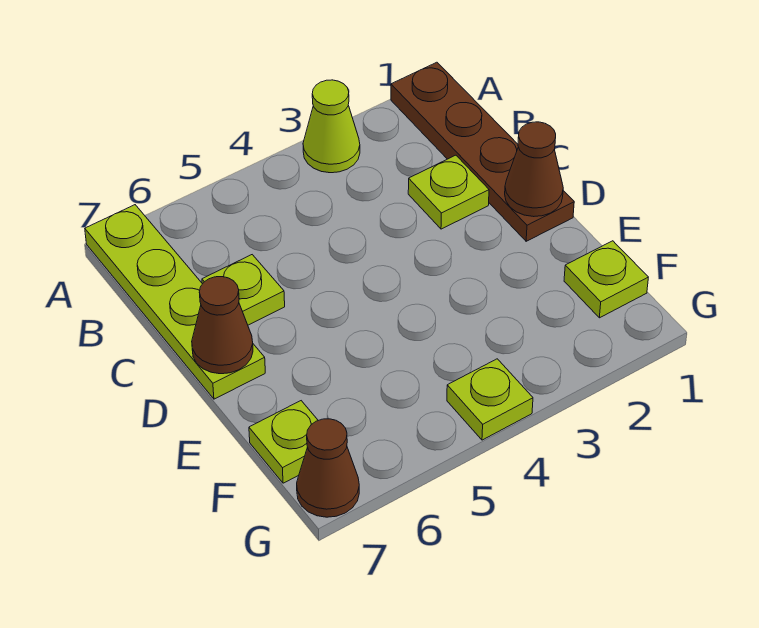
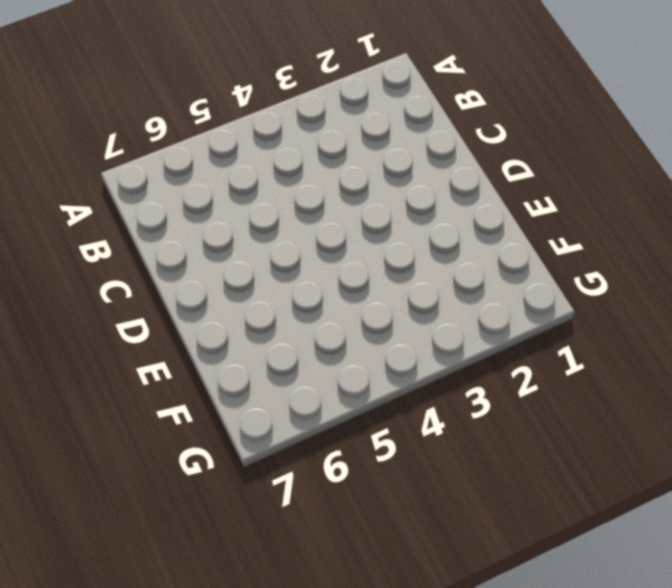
none -> brown 1x4 plate [391,62,574,241]
none -> lime 1x1 cone [303,80,360,173]

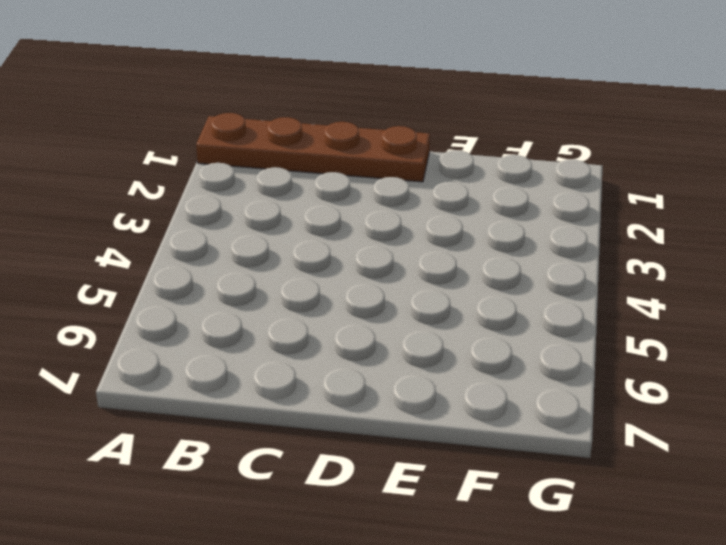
none -> lime 1x1 cone [303,80,360,173]
none -> lime 1x4 plate [85,205,265,399]

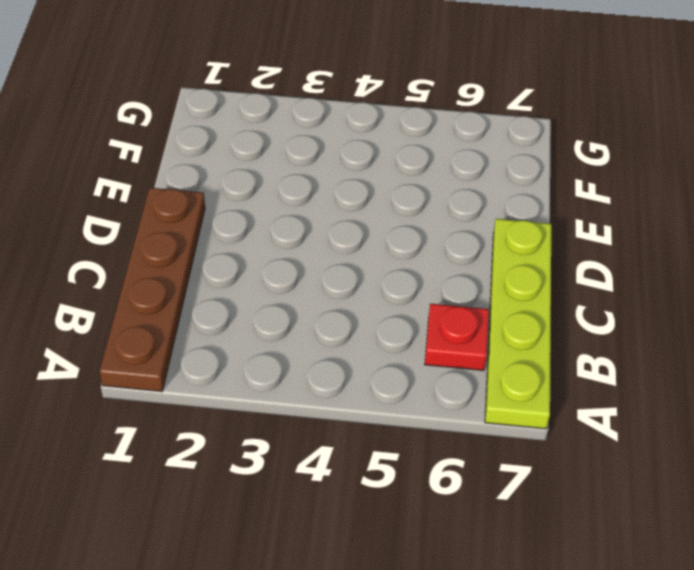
red 1x1 plate [425,304,489,370] -> none
none -> lime 1x1 cone [303,80,360,173]
none -> lime 1x1 plate [408,155,489,229]

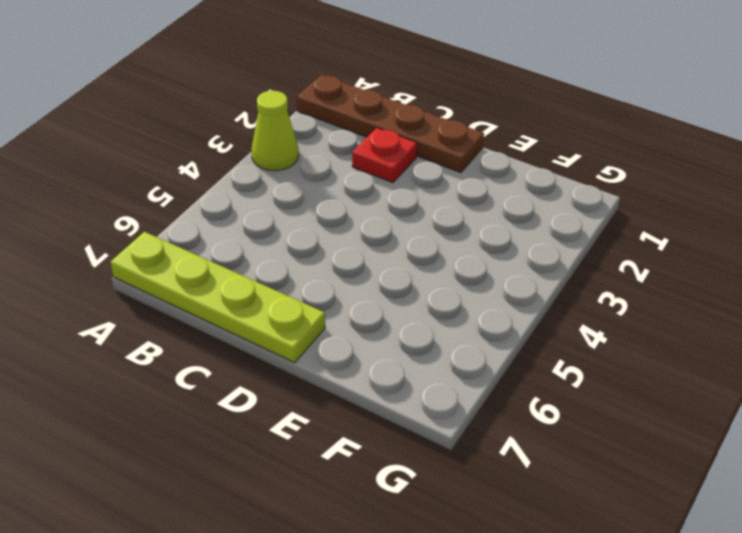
red 1x1 plate [352,128,417,183] -> lime 1x1 plate [408,155,489,229]
none -> lime 1x1 plate [202,255,285,325]
none -> lime 1x1 plate [564,241,648,318]

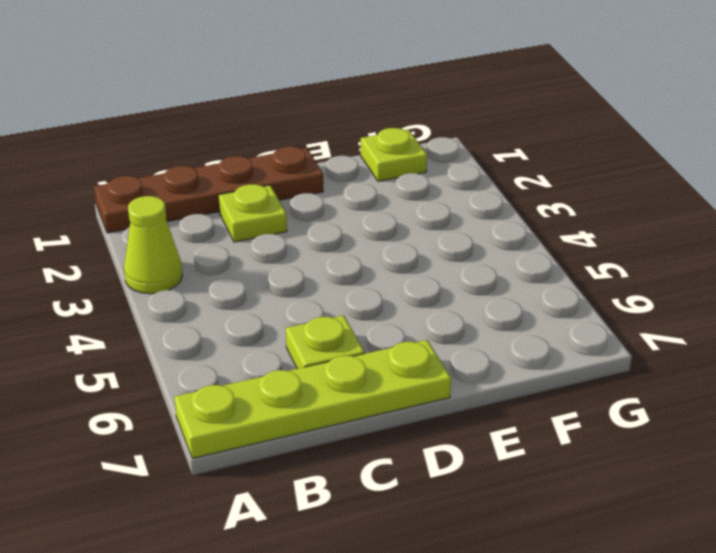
none -> lime 1x1 plate [249,401,318,483]
none -> lime 1x1 plate [447,359,533,440]

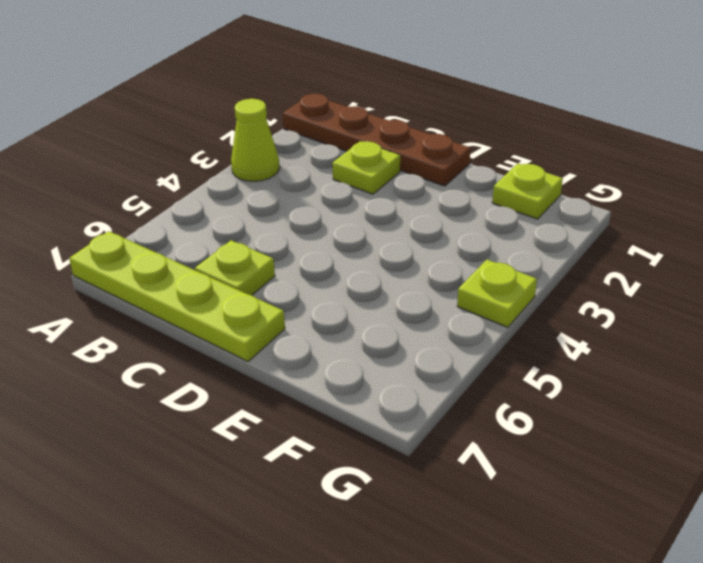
none -> lime 1x1 plate [249,401,318,483]
none -> brown 1x1 cone [297,419,359,517]

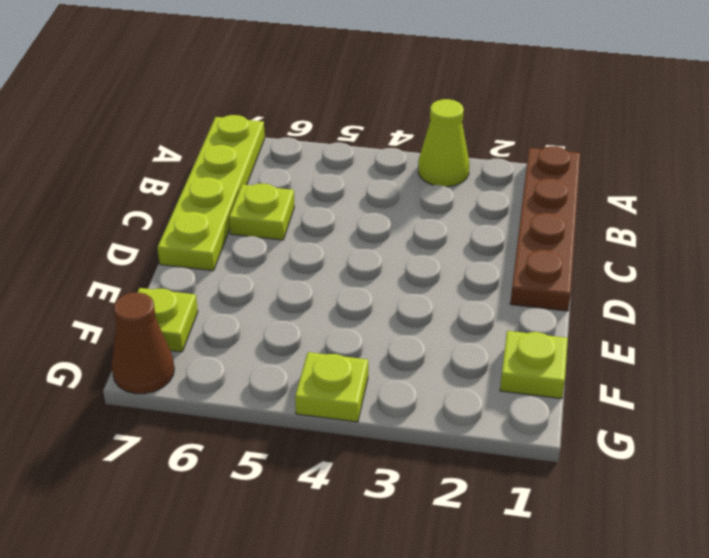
none -> lime 1x1 plate [408,155,489,229]
none -> brown 1x1 cone [505,122,563,217]

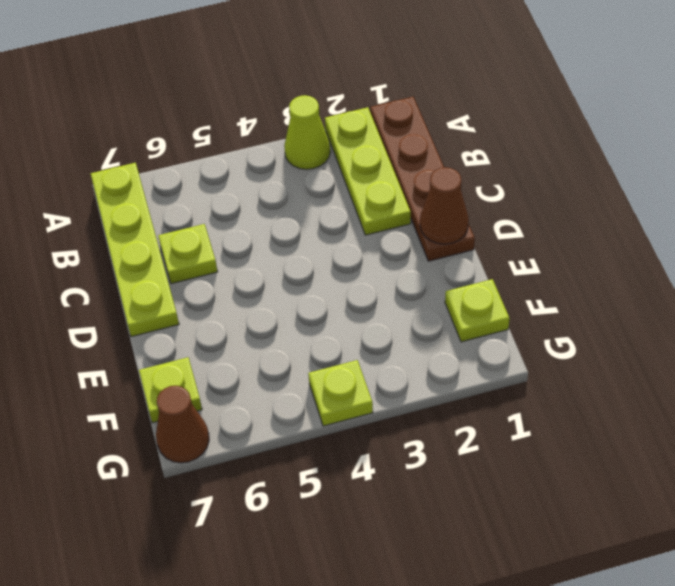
lime 1x3 plate [325,107,411,235] -> lime 1x1 plate [408,155,489,229]
none -> brown 1x1 cone [192,277,253,374]

